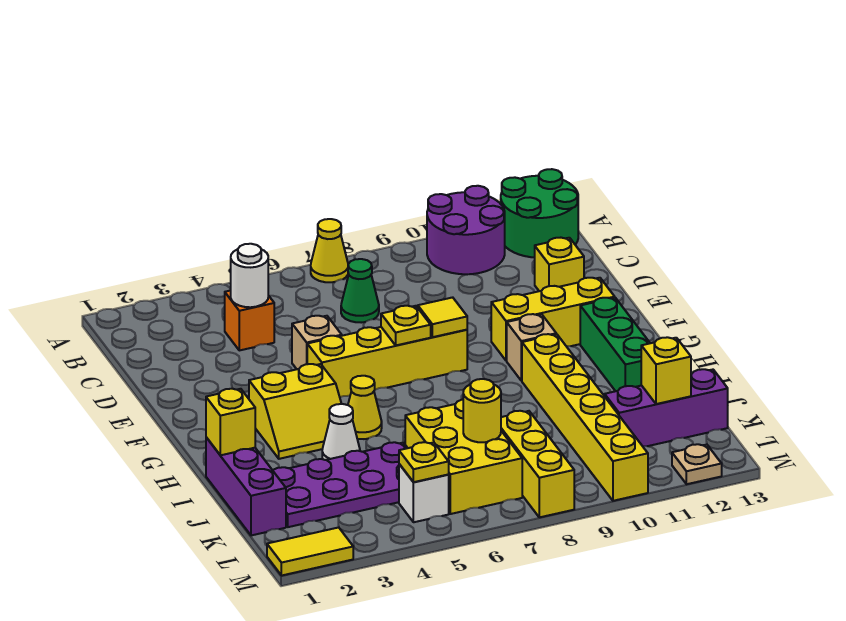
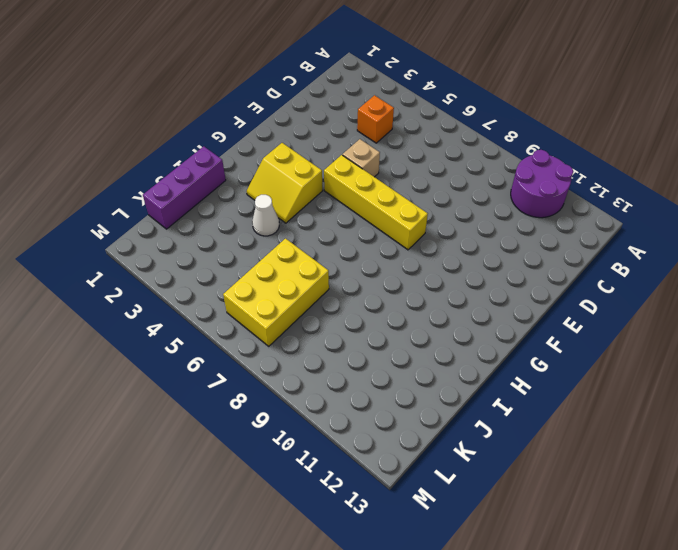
none -> yellow 1x1 cone [311,219,348,282]
none -> green 2x2 round brick [501,169,578,257]
none -> green 1x1 cone [341,259,379,323]
none -> yellow 1x1 brick [535,238,584,291]

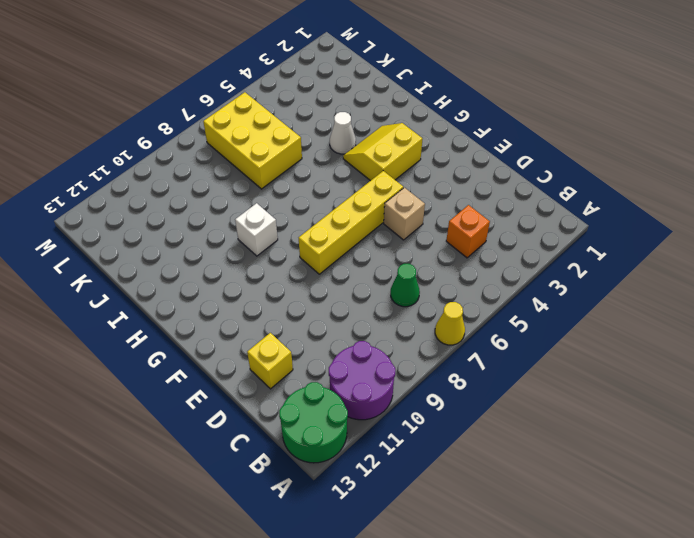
white 1x1 brick [235,203,278,256] -> white 1x1 brick moved to [399,464,449,522]
none -> yellow 1x3 brick [491,278,615,361]
none -> tan 1x1 brick [507,314,556,381]
none -> green 1x3 brick [580,298,650,391]
none -> yellow 1x1 cone [348,376,382,439]

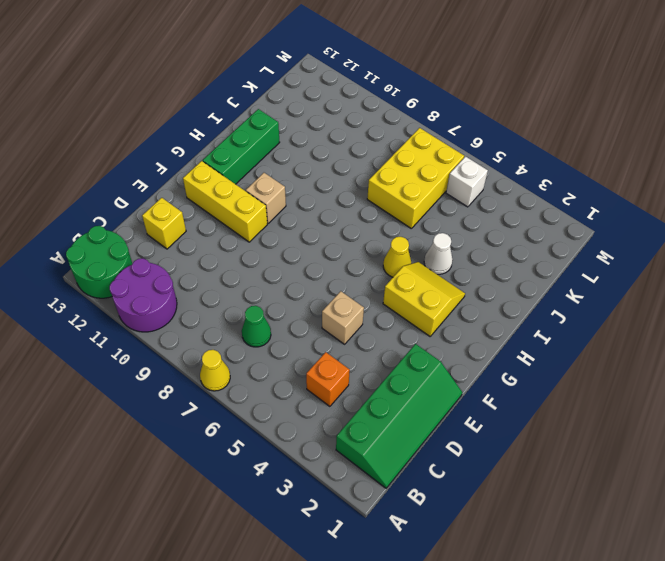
green 2x4 slope [336,344,462,488] -> none
none -> yellow 1x4 brick [307,327,467,397]
none -> yellow 1x6 brick [522,334,648,501]
none -> purple 1x3 brick [206,437,286,535]
none -> purple 2x4 plate [273,442,407,527]

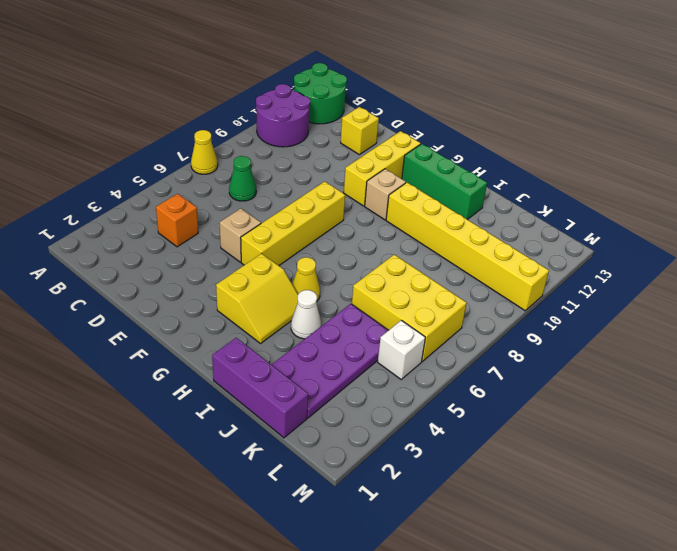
none -> yellow 1x3 brick [501,411,574,517]
none -> purple 1x3 brick [605,369,728,446]
none -> yellow 1x2 tile [267,527,353,576]
none -> tan 1x1 plate [672,444,722,484]

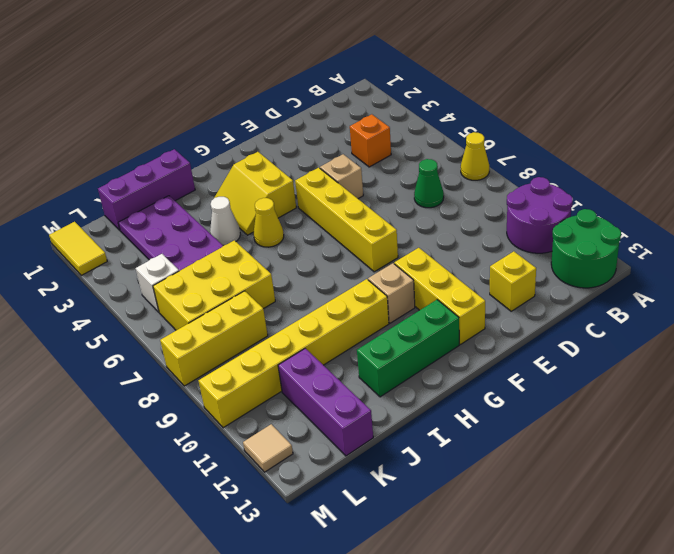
tan 1x1 tile [243,424,293,472] -> tan 1x1 plate [672,444,722,484]
none -> white 1x1 round brick [231,244,268,307]
none -> yellow 1x1 plate [381,306,431,345]
none -> yellow 1x1 tile [418,297,467,337]
none -> yellow 1x1 brick [206,389,255,455]

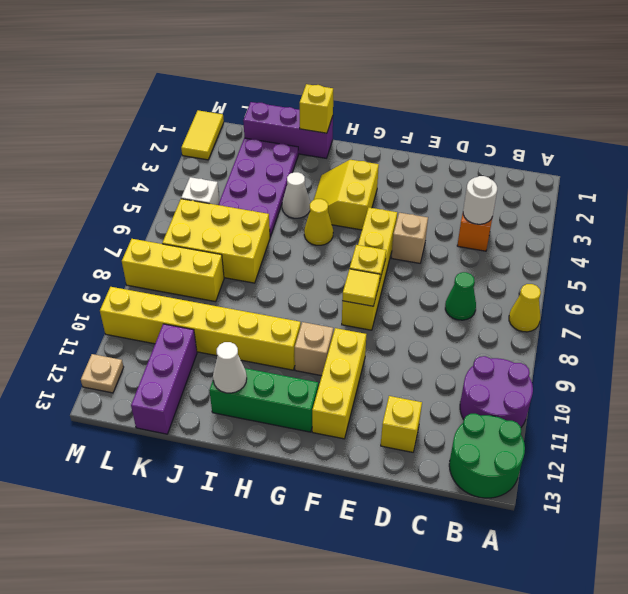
white 1x1 cone [213,342,247,393] -> none
none -> yellow 1x1 round brick [463,379,501,442]
none -> yellow 1x1 brick [641,337,691,404]
none -> yellow 1x1 plate [399,442,449,482]

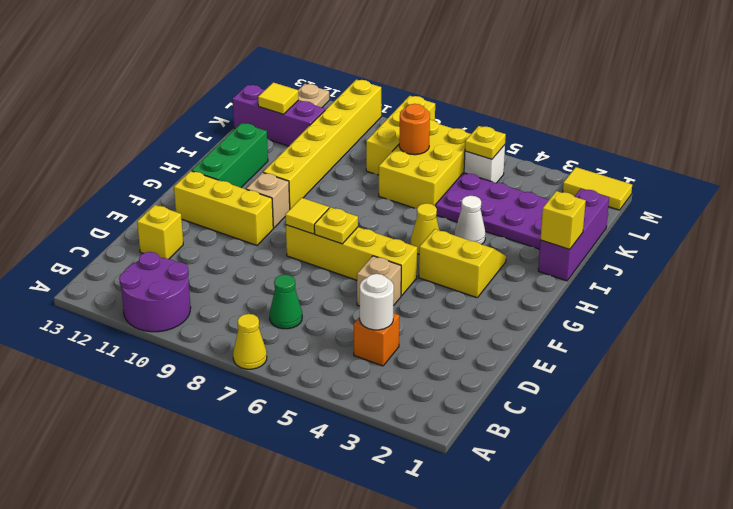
orange 1x1 round brick [399,104,430,155] -> yellow 1x1 round brick [463,379,501,442]
yellow 1x1 tile [258,82,299,114] -> yellow 1x1 brick [641,337,691,404]
none -> green 2x2 round brick [501,169,578,257]

